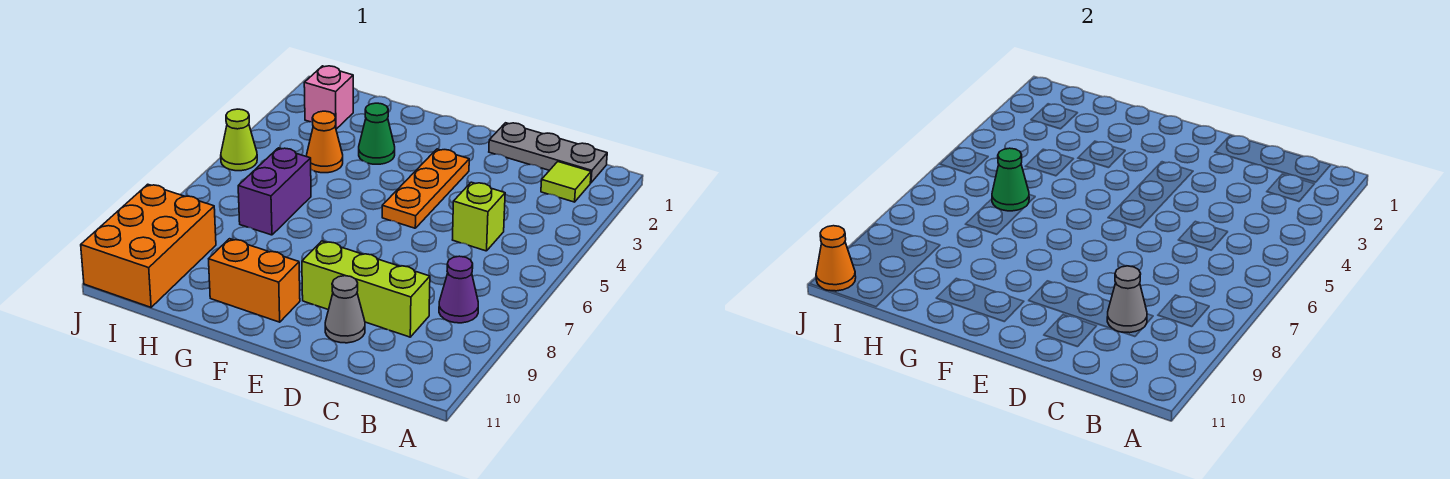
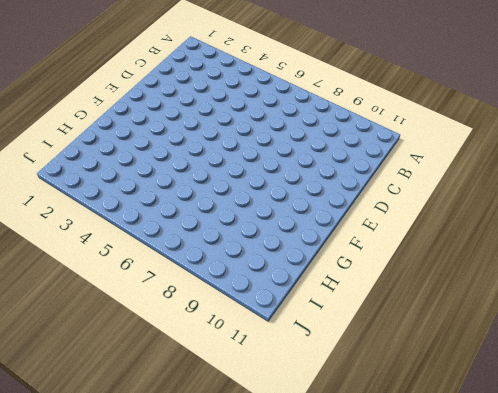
none -> grey 1x3 plate [489,123,607,183]
none -> lime 1x1 tile [541,162,591,202]
none -> purple 1x1 cone [439,256,478,323]

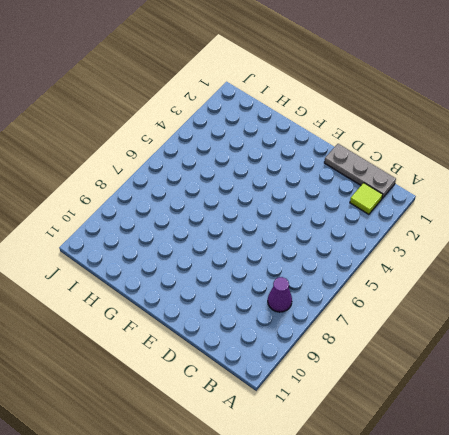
none -> lime 1x1 brick [453,182,505,251]
none -> lime 1x3 brick [302,241,430,337]
none -> grey 1x1 cone [325,276,365,343]

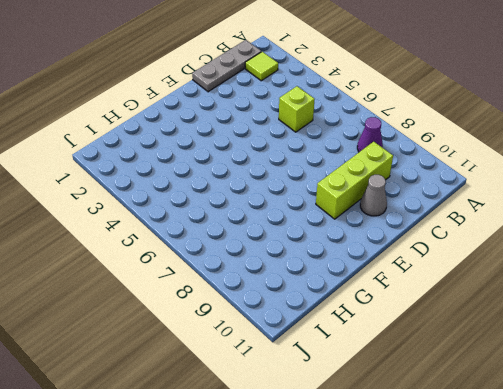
none -> orange 1x3 plate [382,149,469,228]
none -> orange 1x2 brick [209,239,300,322]
none -> green 1x1 cone [359,103,395,164]

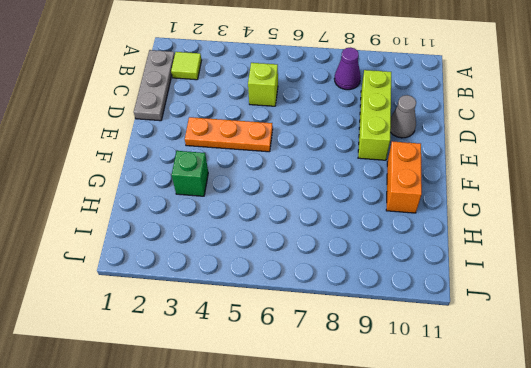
green 1x1 brick [172,151,208,196] -> green 1x1 cone [359,103,395,164]
none -> orange 1x1 cone [306,111,343,173]
none -> purple 1x2 brick [238,148,311,235]
none -> pink 1x1 brick [304,66,353,129]

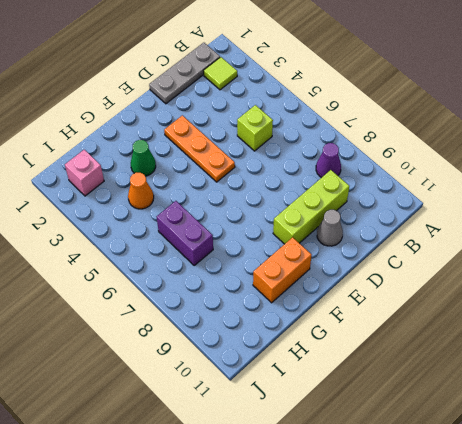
none -> orange 2x3 brick [81,184,216,307]
none -> lime 1x1 cone [221,109,257,171]
none -> grey 1x1 cone [1107,266,1147,333]

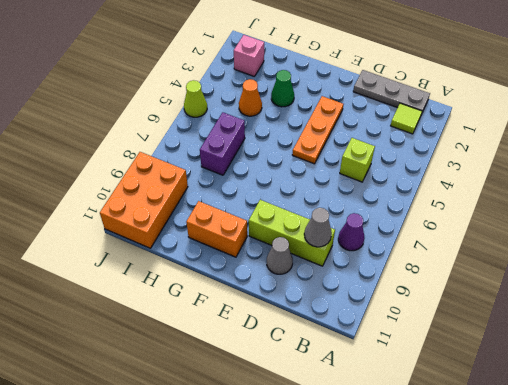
none -> green 1x1 cone [992,148,1029,211]
none -> orange 1x1 cone [816,226,856,291]

